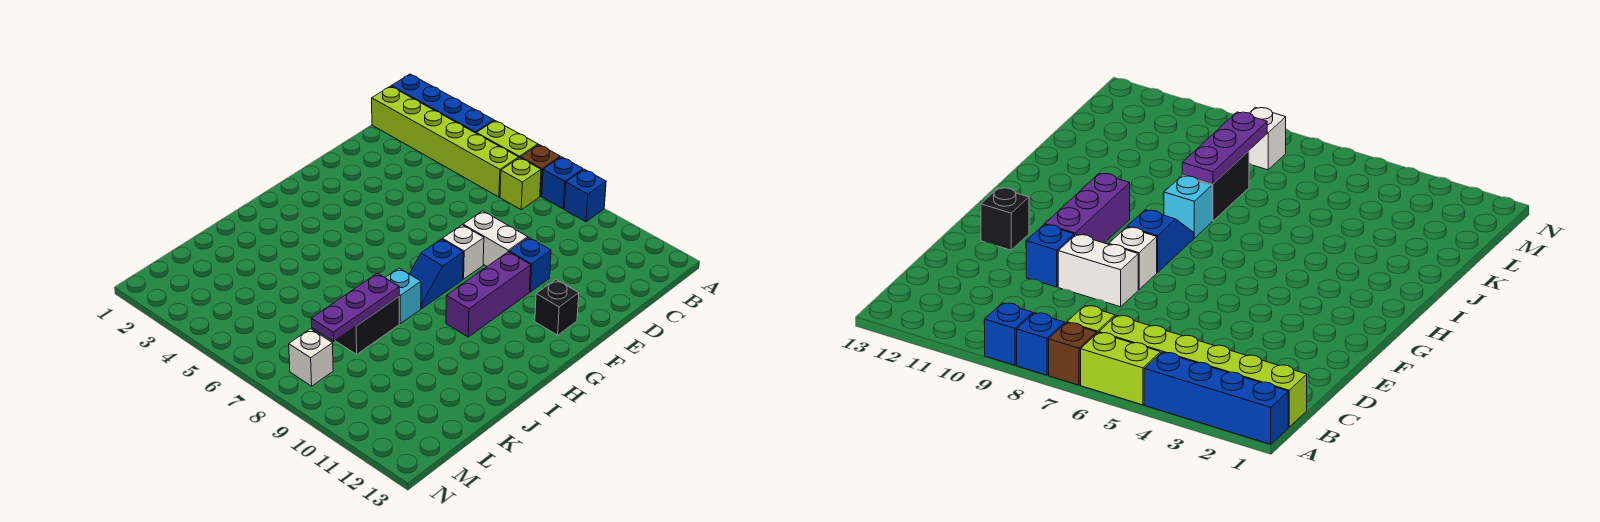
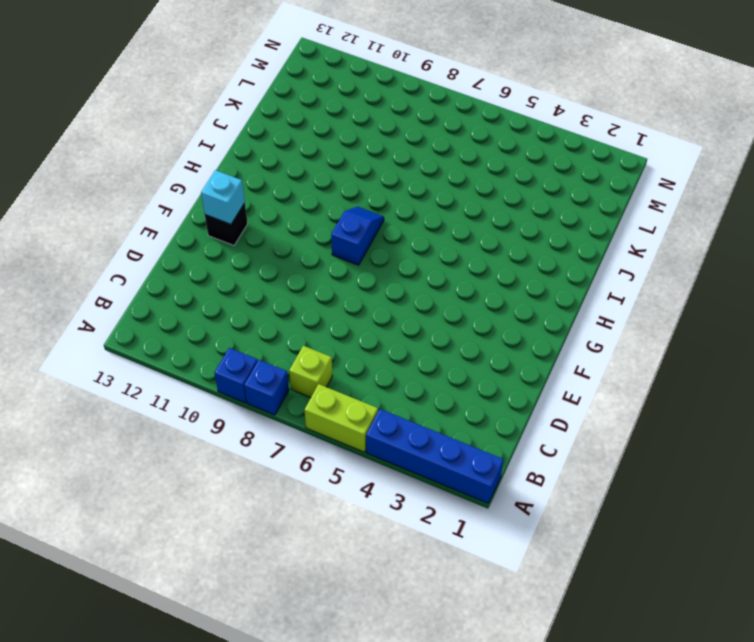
cyan 1x1 brick [201,170,245,224] -> cyan 1x1 brick moved to [385,268,421,324]
none -> brown 1x1 brick [521,145,560,196]
none -> lime 1x6 brick [372,86,519,197]
none -> white 1x2 brick [463,211,528,266]

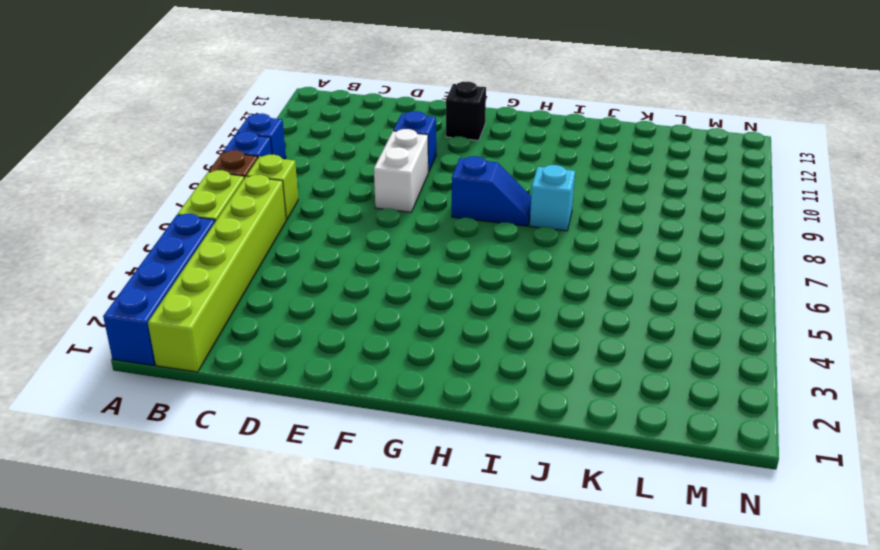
none -> white 1x1 brick [442,225,484,279]
none -> purple 1x3 brick [446,252,531,337]
none -> black 1x2 brick [335,297,399,354]

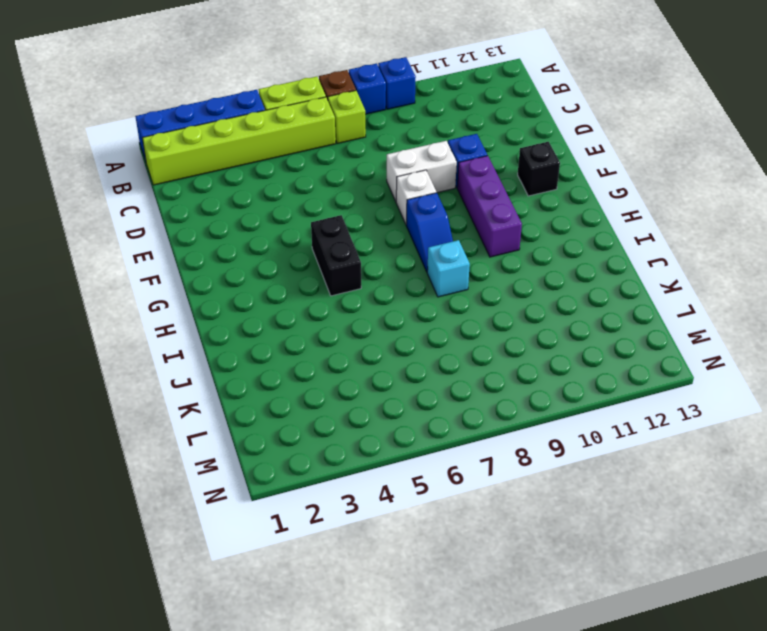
black 1x2 brick [311,215,361,296] -> black 1x2 brick moved to [335,297,399,354]
none -> white 1x1 brick [289,329,333,386]
none -> purple 1x3 plate [311,273,399,341]

